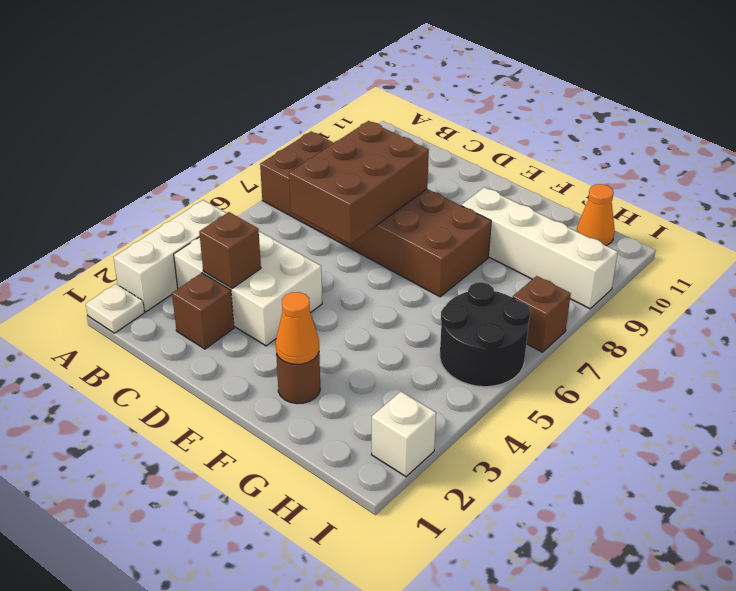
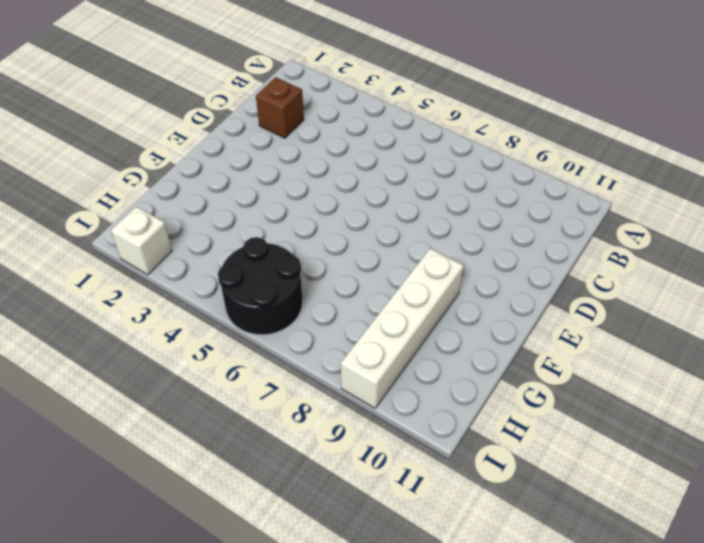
none -> white 1x1 plate [86,284,145,333]
none -> white 1x3 brick [114,200,226,312]
none -> brown 2x6 brick [260,132,491,297]

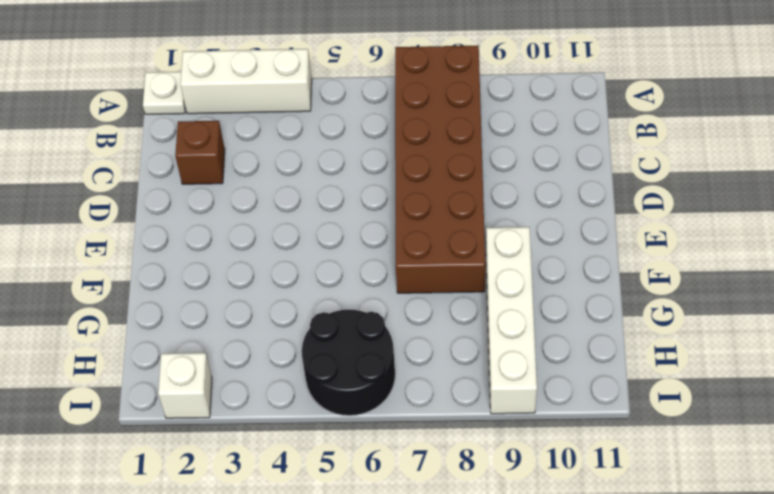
none -> white 2x3 brick [174,231,322,346]
none -> brown 1x1 round brick [276,353,320,404]
none -> orange 1x1 cone [577,184,615,246]

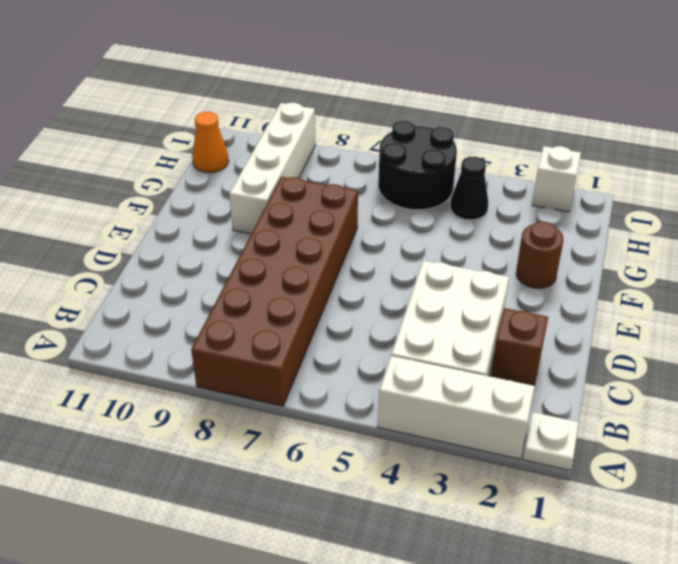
black 1x1 cone [450,157,488,220] -> none
none -> brown 1x1 brick [513,276,571,352]
none -> brown 1x1 brick [199,212,261,288]
none -> brown 2x3 brick [289,121,429,244]

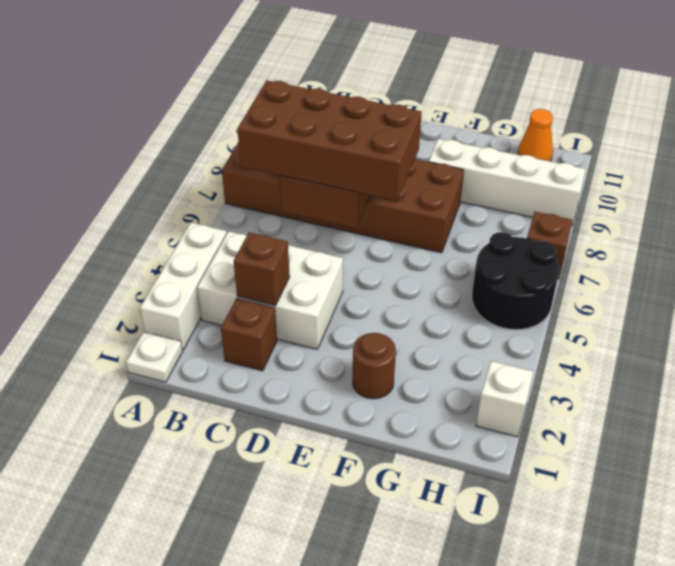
brown 2x4 brick [238,81,422,201] -> none
none -> orange 1x1 cone [276,292,319,364]

